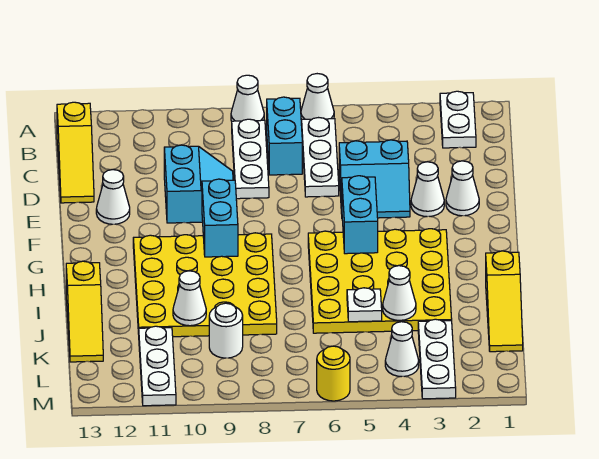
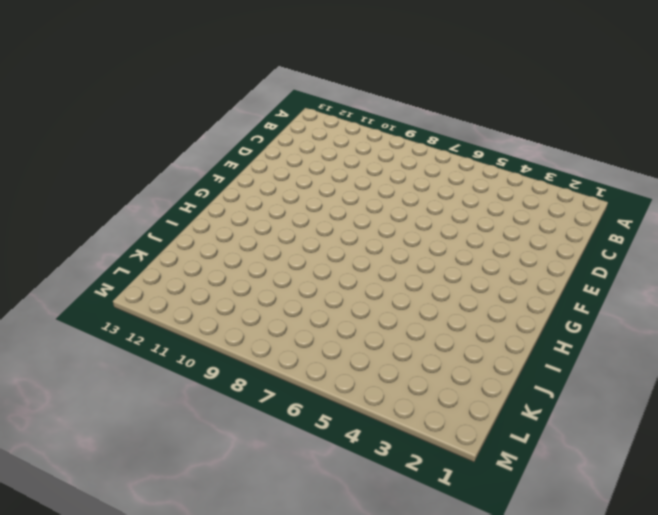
none -> white 1x2 plate [440,91,476,148]
none -> white 1x1 cone [301,74,334,120]
none -> white 1x1 cone [231,75,264,121]

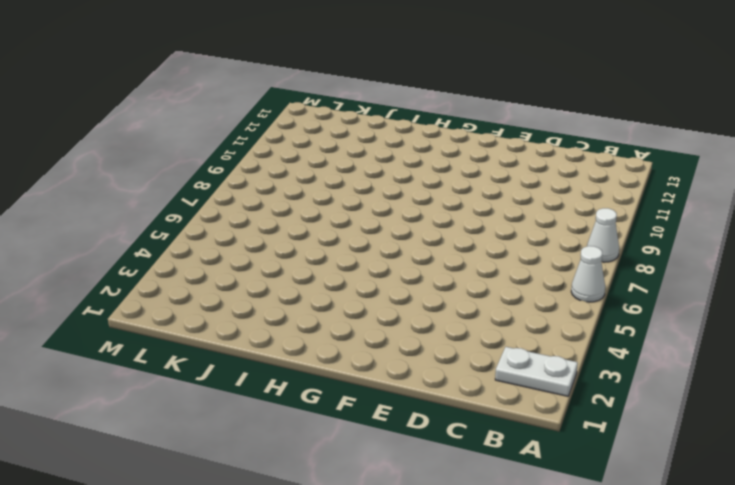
none -> white 1x3 plate [302,118,339,197]
none -> cyan 1x2 brick [267,97,302,175]
none -> white 1x3 plate [232,119,269,199]

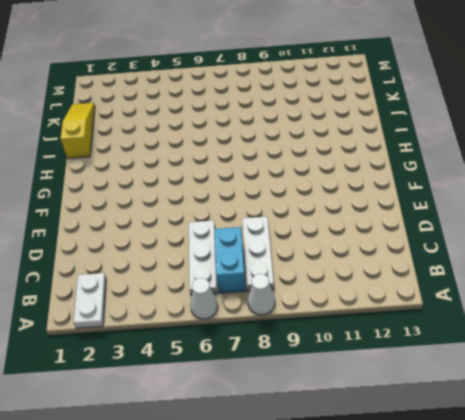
none -> yellow 1x3 slope [57,102,94,203]
none -> cyan 2x2 slope [339,140,410,218]
none -> cyan 2x2 slope [164,145,233,223]

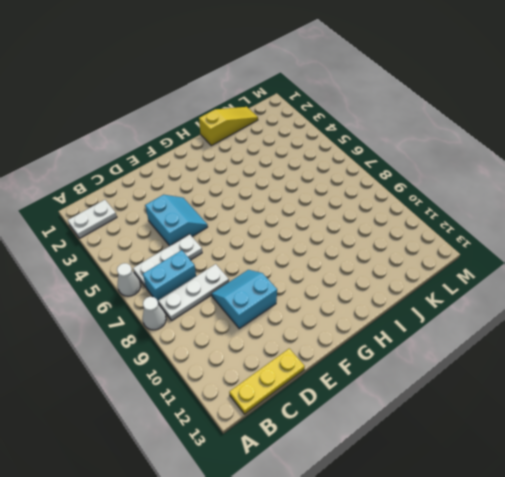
yellow 1x3 plate [229,349,305,414] -> yellow 1x3 slope [57,102,94,203]
none -> white 1x1 cone [446,161,479,216]
none -> white 1x1 cone [411,162,444,217]
none -> white 1x1 cone [96,170,130,224]

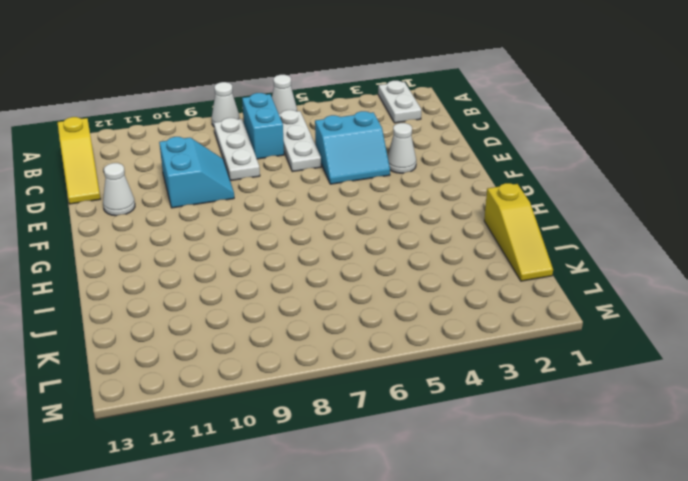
none -> white 1x1 cone [446,161,479,216]
none -> yellow 4x4 plate [308,229,452,333]
none -> yellow 4x4 plate [133,233,277,337]

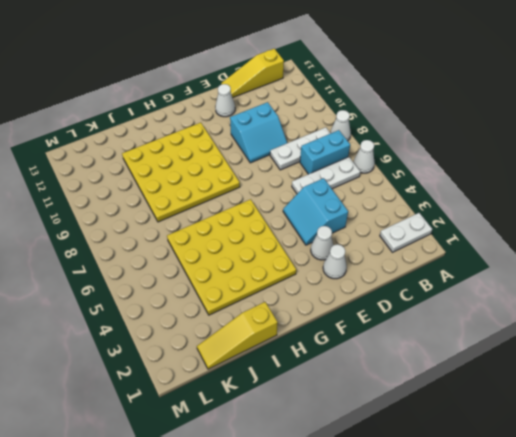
none -> yellow 1x3 slope [66,261,103,362]
none -> white 1x3 plate [418,319,456,399]
none -> white 1x1 round brick [209,303,243,358]

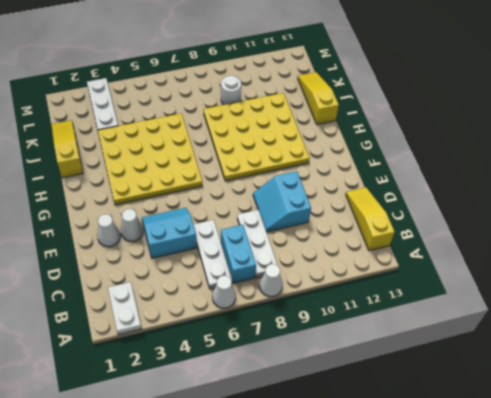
none -> white 1x1 cone [96,170,130,224]
none -> white 1x3 plate [139,326,176,406]
none -> white 1x1 cone [385,322,419,377]

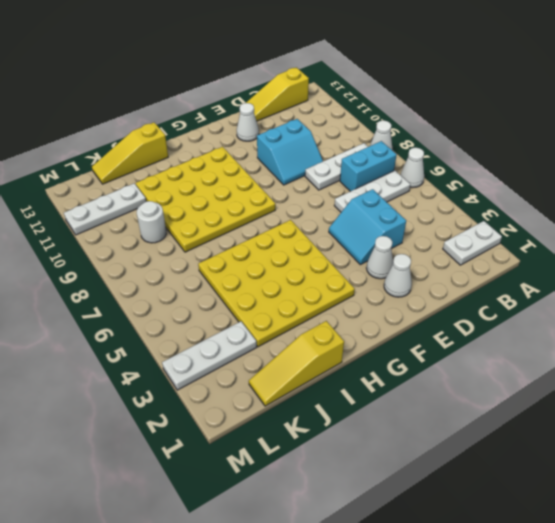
none -> white 1x1 cone [385,322,419,377]
none -> yellow 1x1 round brick [317,346,350,401]
none -> cyan 1x2 brick [342,176,378,254]

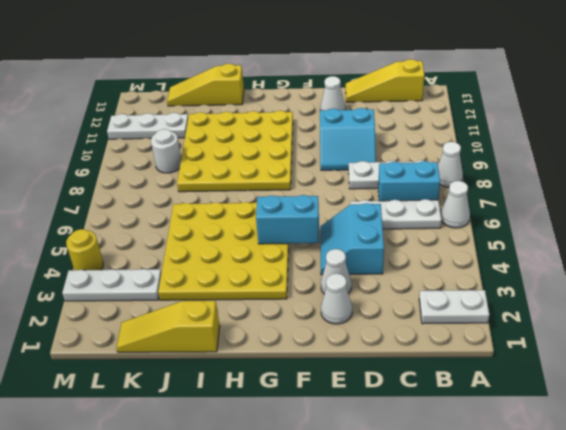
yellow 1x1 round brick [66,229,103,270] -> yellow 1x1 round brick moved to [317,346,350,401]
none -> white 1x1 cone [385,322,419,377]
none -> cyan 1x2 brick [202,179,238,257]
none -> white 1x1 cone [383,266,416,320]

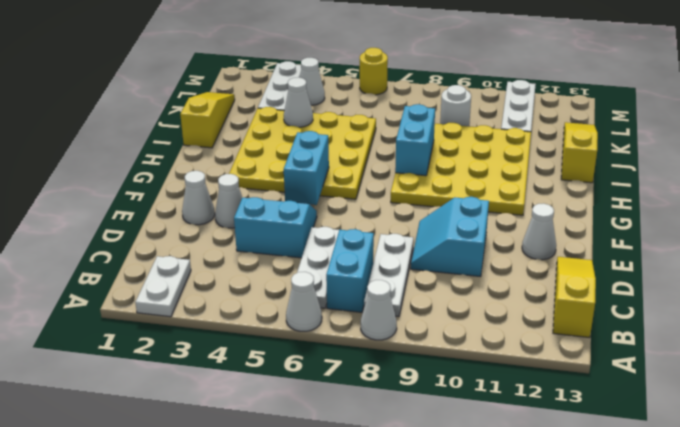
cyan 1x2 brick [395,104,435,176] -> cyan 1x2 brick moved to [202,179,238,257]
none -> white 1x1 plate [347,288,382,322]
none -> white 1x1 cone [173,271,206,326]

